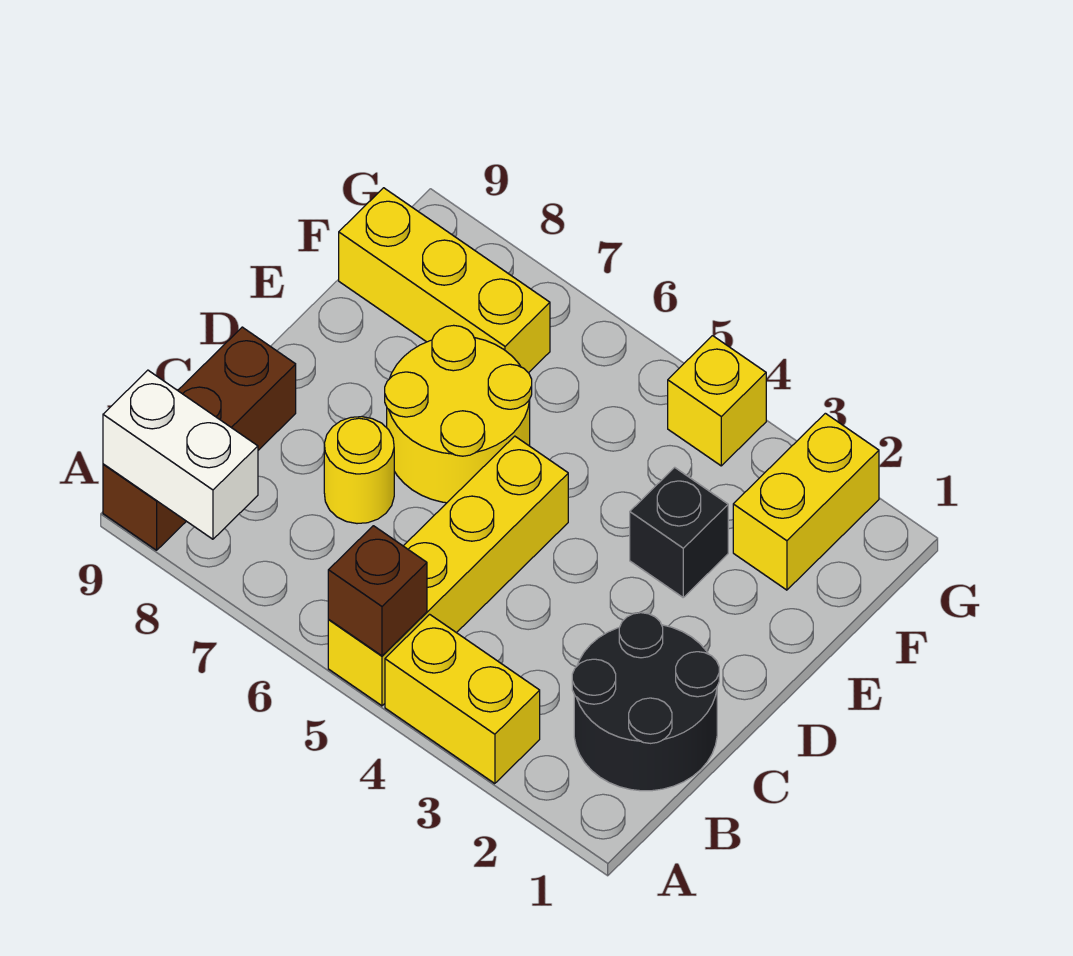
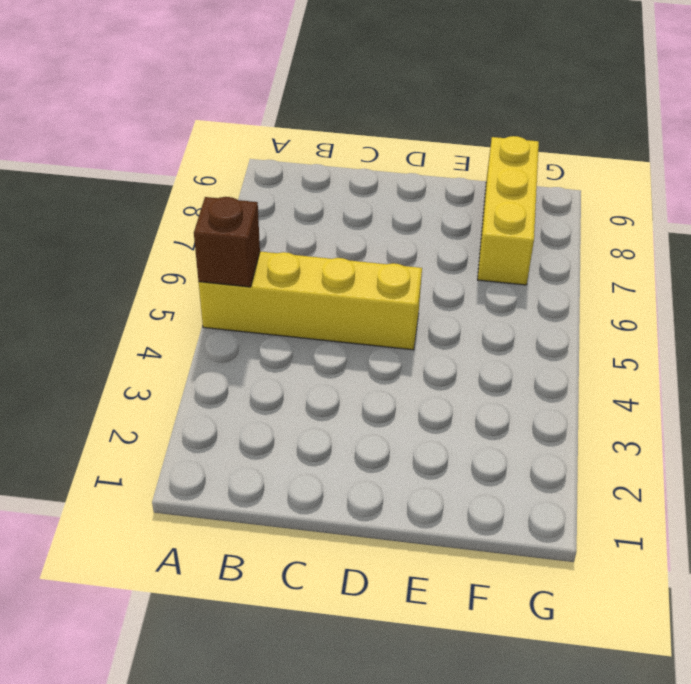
none -> yellow 1x2 brick [385,614,540,784]
none -> brown 1x3 brick [103,327,296,550]
none -> black 2x2 round brick [572,613,719,791]

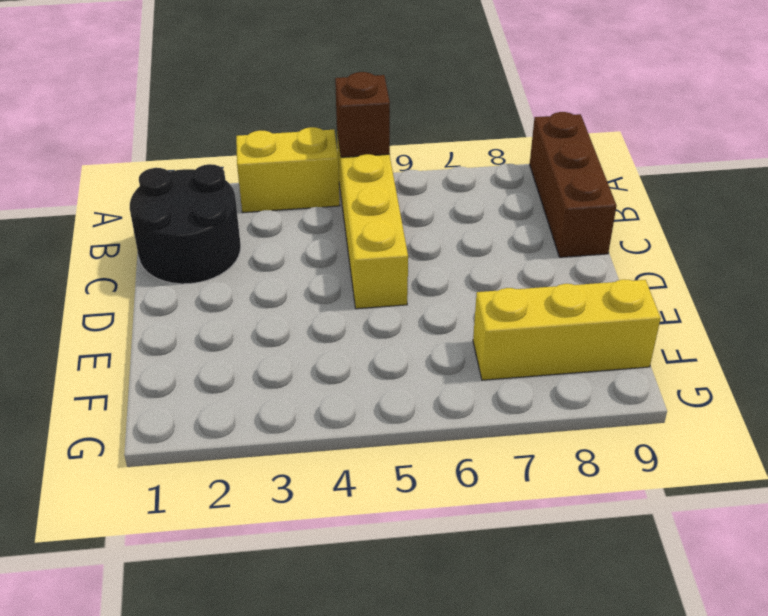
none -> yellow 1x1 round brick [324,417,394,524]
none -> yellow 2x2 round brick [385,325,532,503]
none -> black 1x1 brick [630,467,728,597]

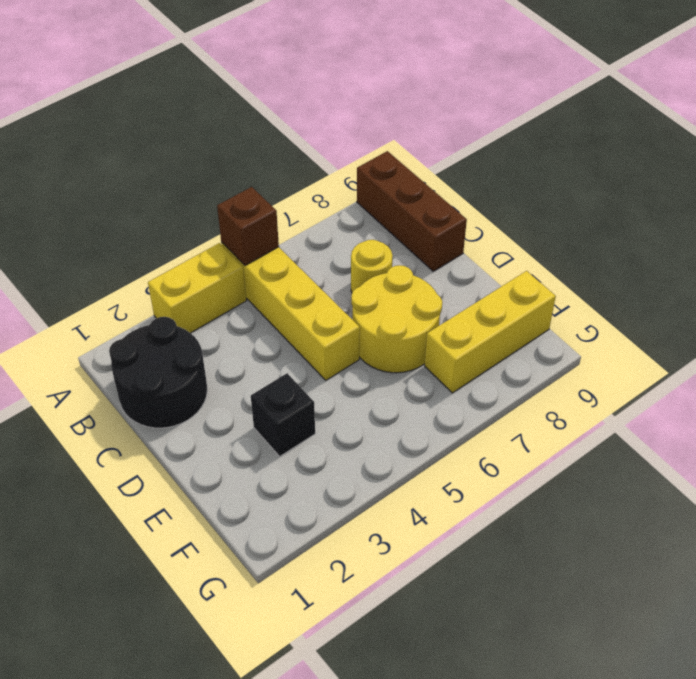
none -> yellow 1x2 brick [733,413,879,590]
none -> yellow 1x1 brick [668,336,766,466]
none -> white 1x2 brick [103,370,258,539]

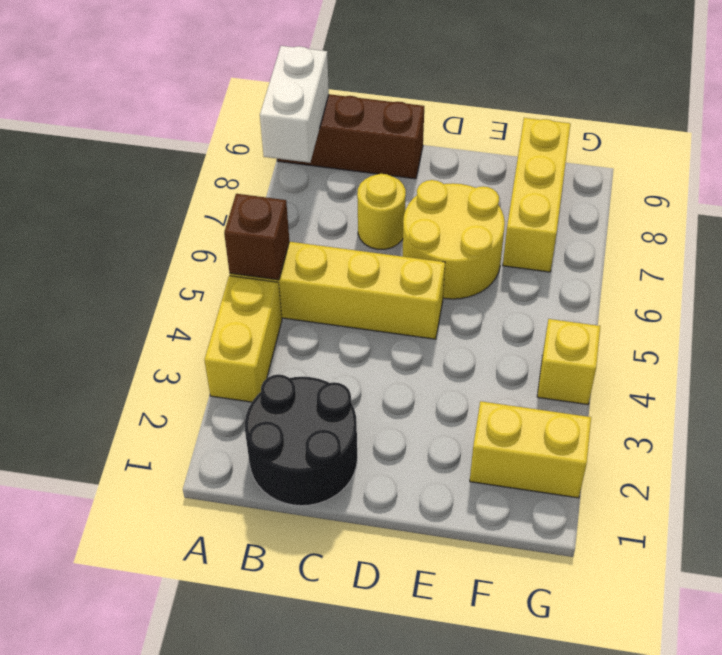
none -> black 1x1 brick [630,467,728,597]

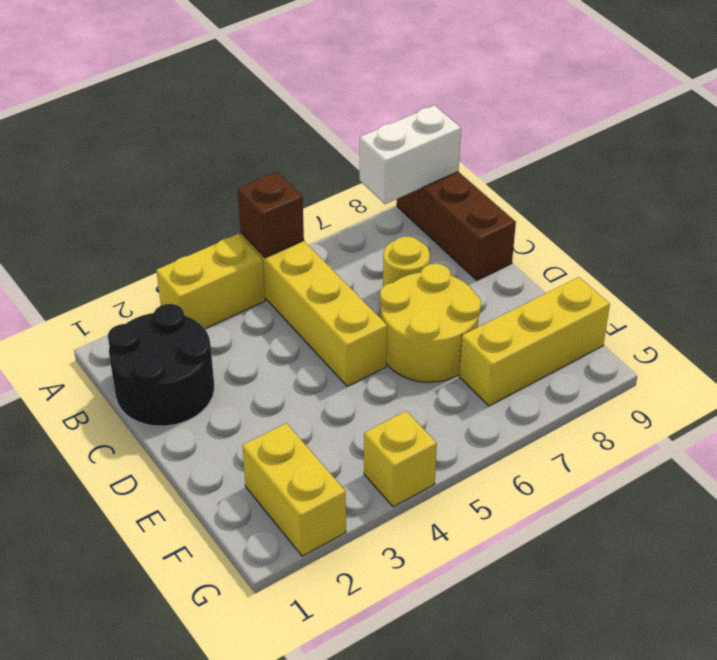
none -> black 1x1 brick [630,467,728,597]

